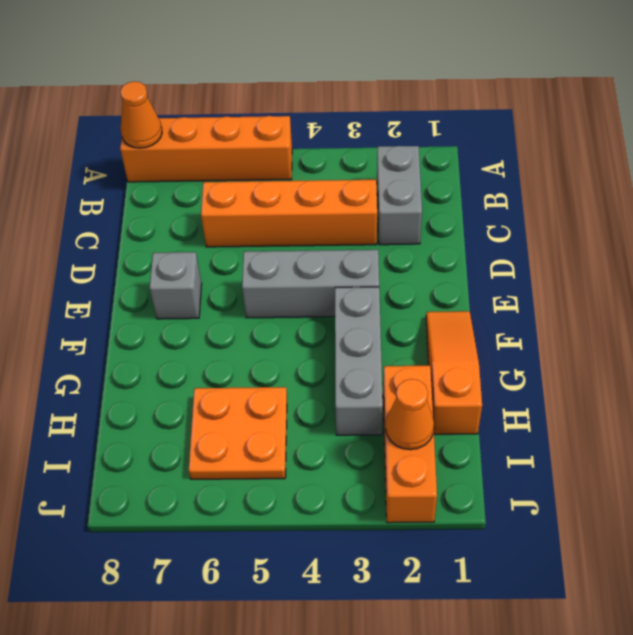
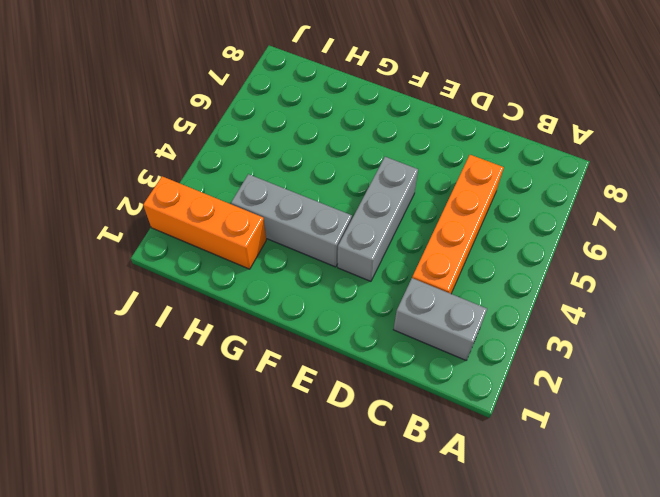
none -> orange 1x4 brick [120,116,292,182]
none -> grey 1x1 brick [150,252,202,319]

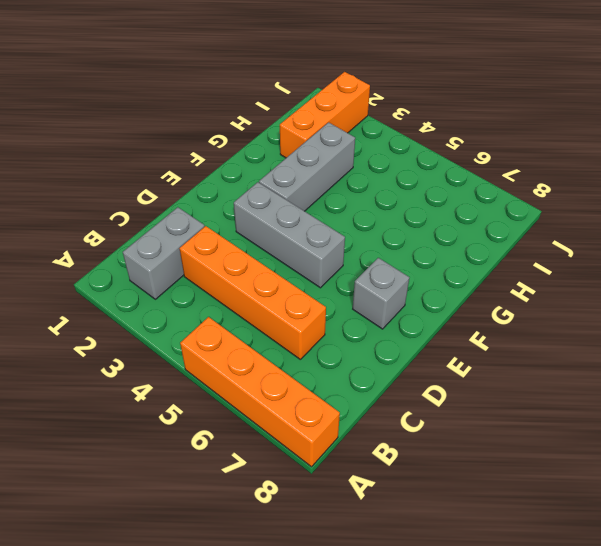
none -> orange 1x3 slope [426,311,482,434]
none -> orange 2x2 plate [189,387,287,479]

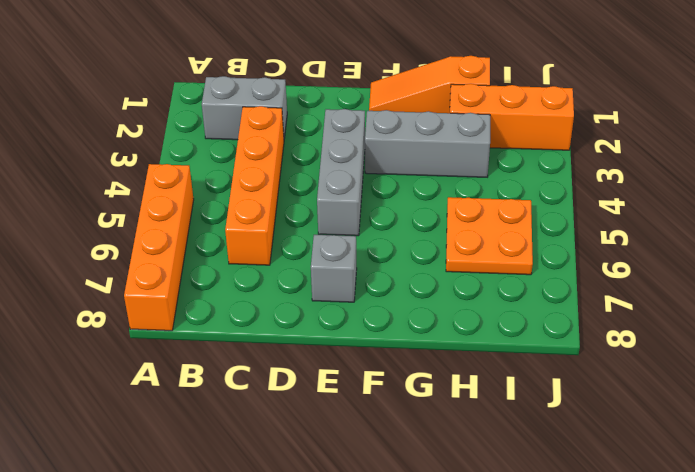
none -> orange 1x1 cone [120,81,162,148]
none -> orange 1x1 cone [386,379,434,450]

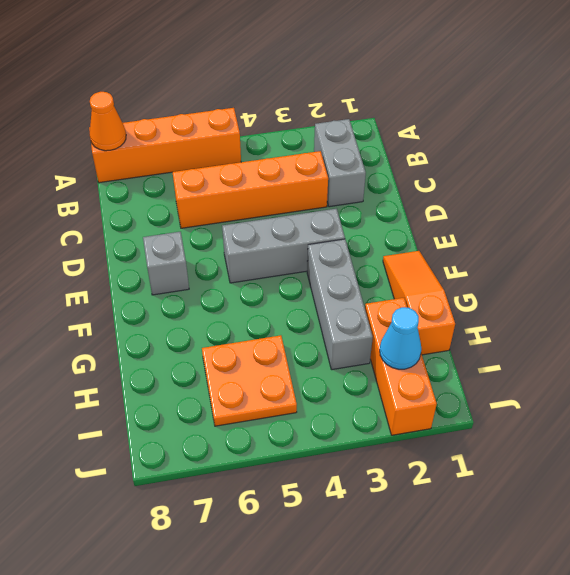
cyan 1x1 cone [380,307,422,369] -> orange 1x1 cone [386,379,434,450]

